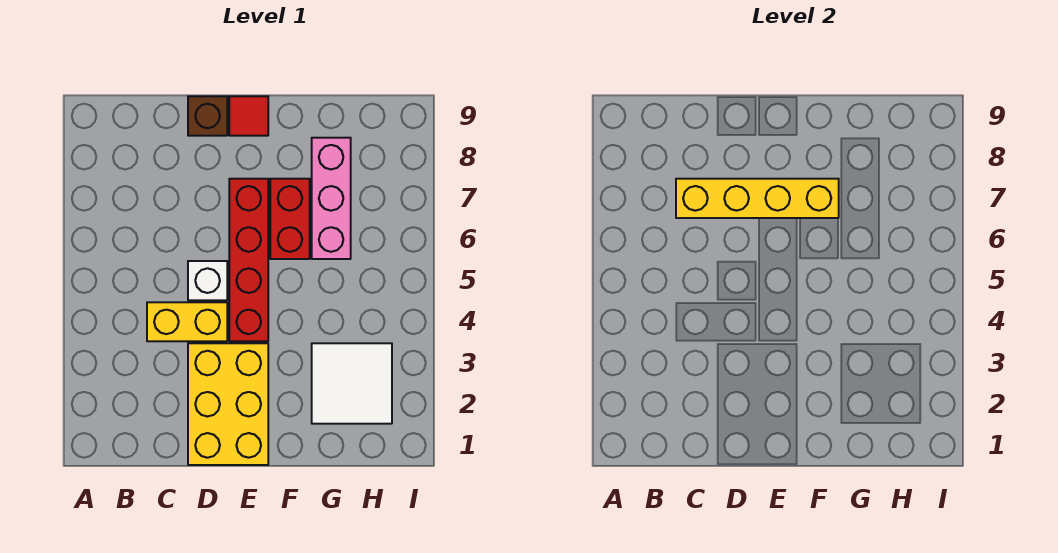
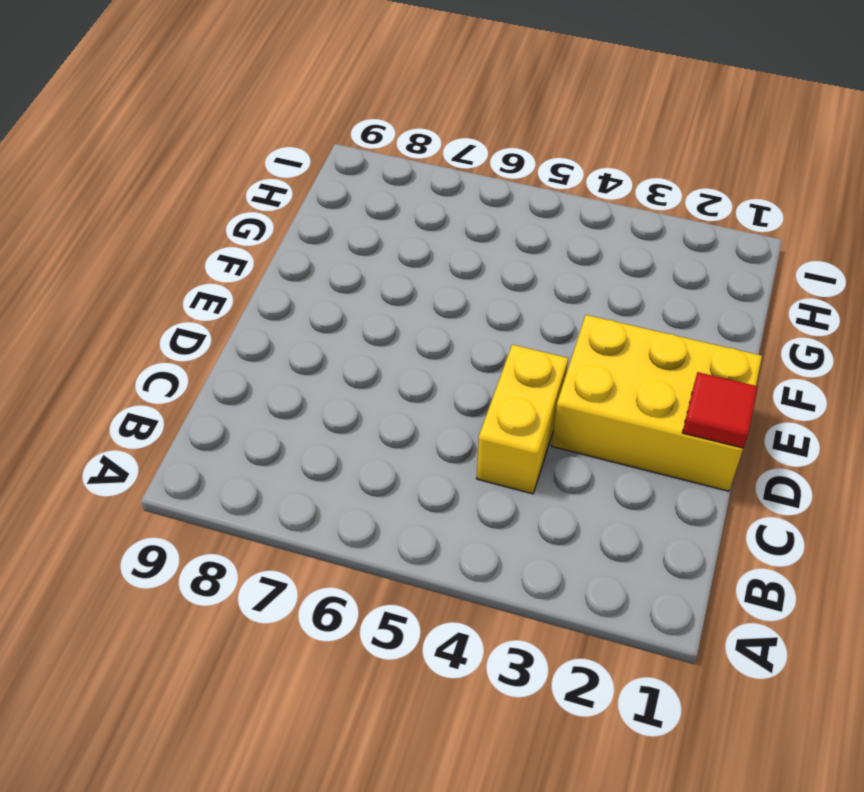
red 1x1 tile [682,372,758,448] -> red 1x1 tile moved to [229,96,268,136]
none -> white 1x1 brick [188,261,227,300]
none -> brown 1x1 brick [188,96,227,136]

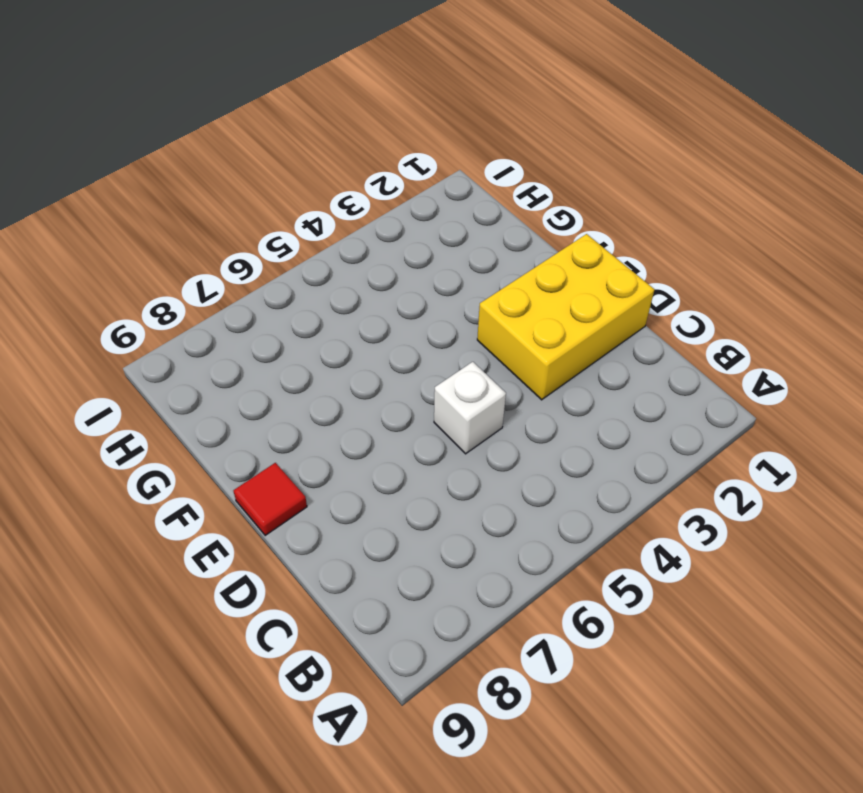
none -> yellow 1x2 brick [147,302,227,341]
none -> brown 1x1 brick [188,96,227,136]

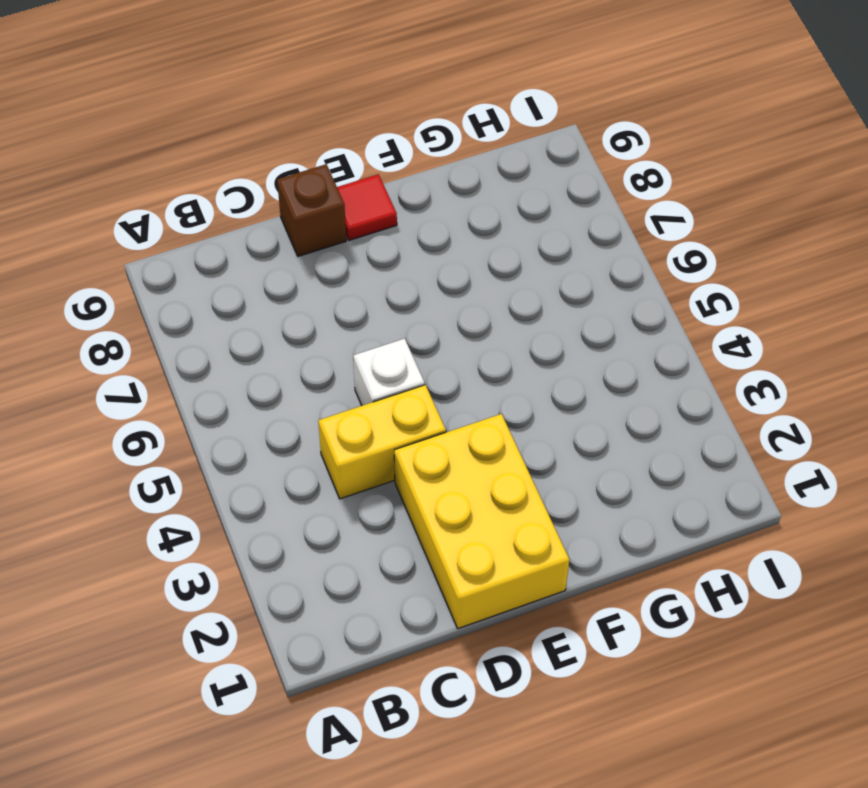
none -> red 1x4 brick [229,179,268,341]
none -> red 1x2 brick [270,179,310,259]

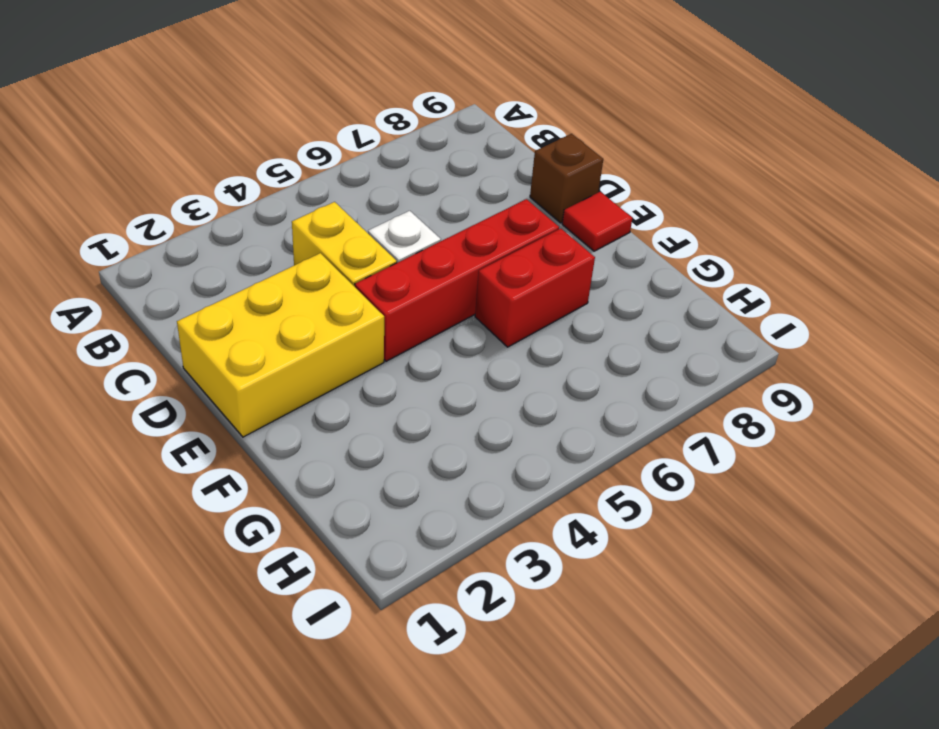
none -> white 2x2 tile [312,343,392,424]
none -> pink 1x3 brick [312,138,351,259]

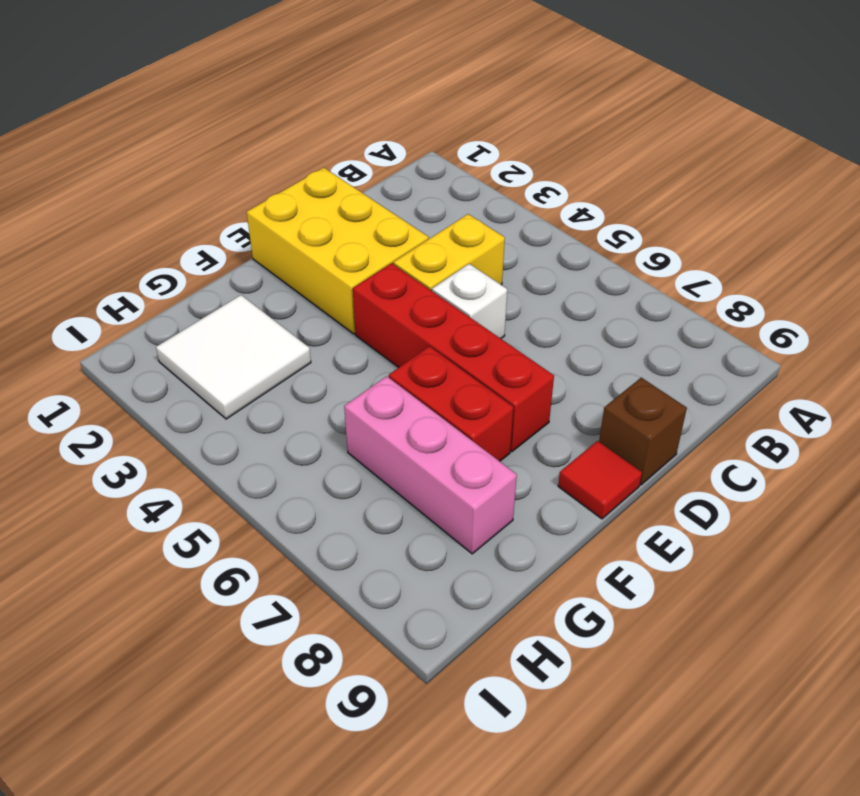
none -> yellow 1x4 brick [676,179,839,218]

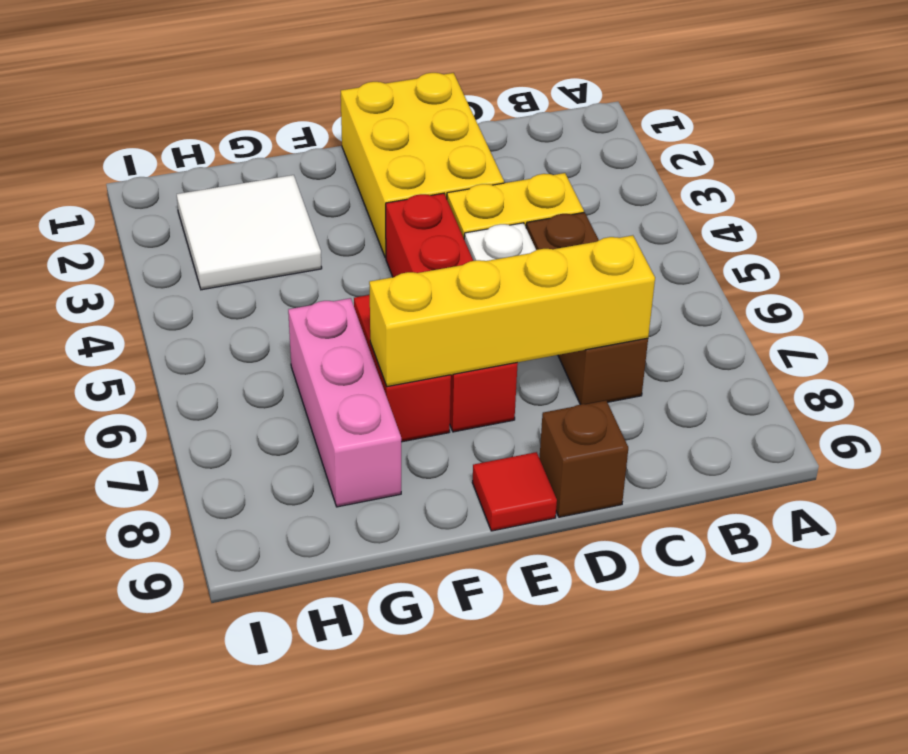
brown 1x3 brick [526,212,648,405] -> none

